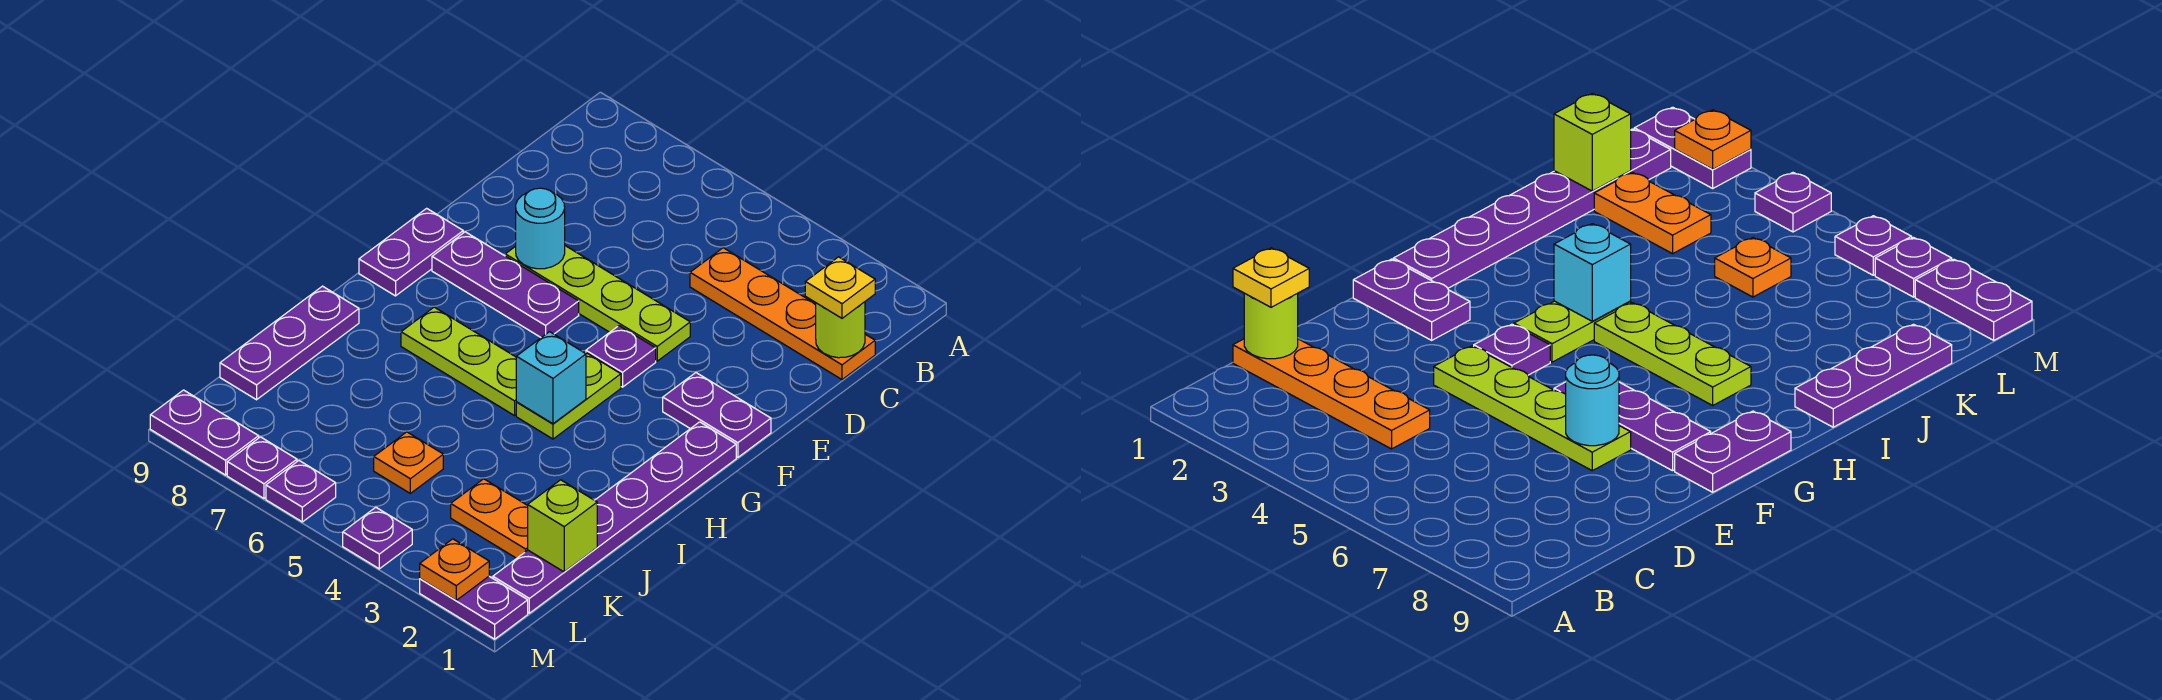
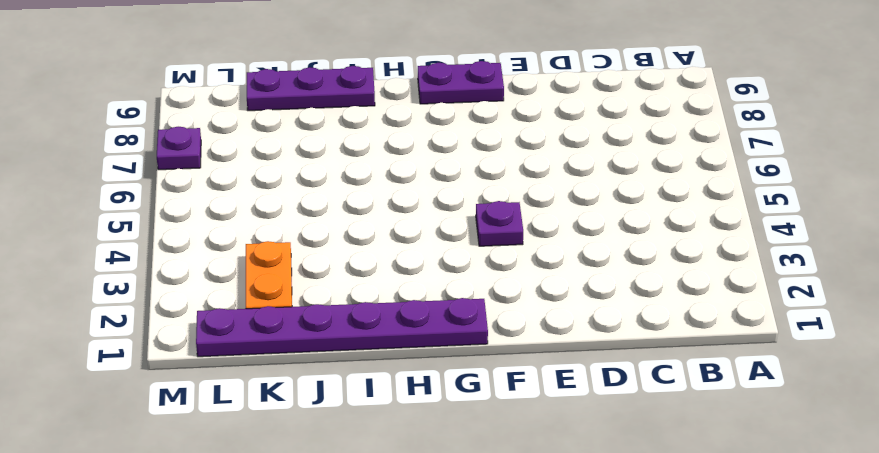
none -> orange 1x4 plate [690,248,875,380]
none -> lime 1x4 plate [505,246,690,361]
none -> purple 1x2 plate [663,373,771,457]

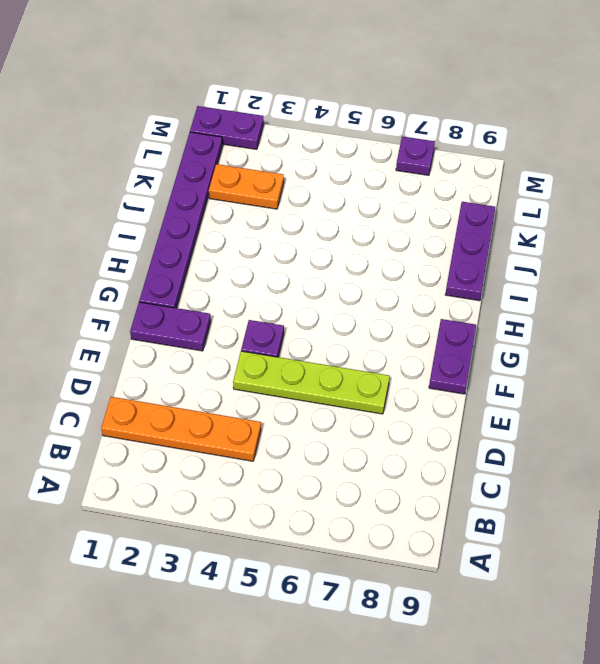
none -> purple 1x3 plate [432,232,579,338]
none -> lime 1x2 plate [516,352,621,439]
none -> lime 1x3 plate [401,307,516,416]

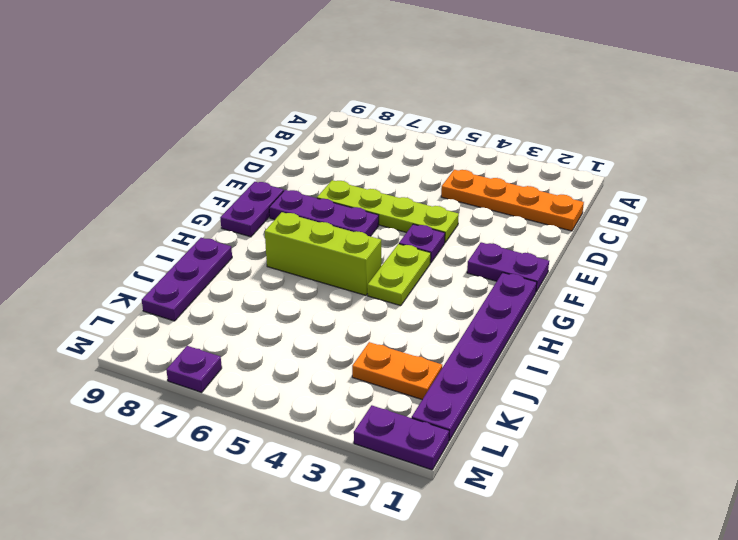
lime 1x3 brick [265,212,381,295] -> lime 1x3 plate [401,307,516,416]
none -> orange 1x1 plate [374,432,443,493]
none -> purple 1x1 plate [343,507,412,569]
none -> purple 1x1 plate [266,461,336,522]

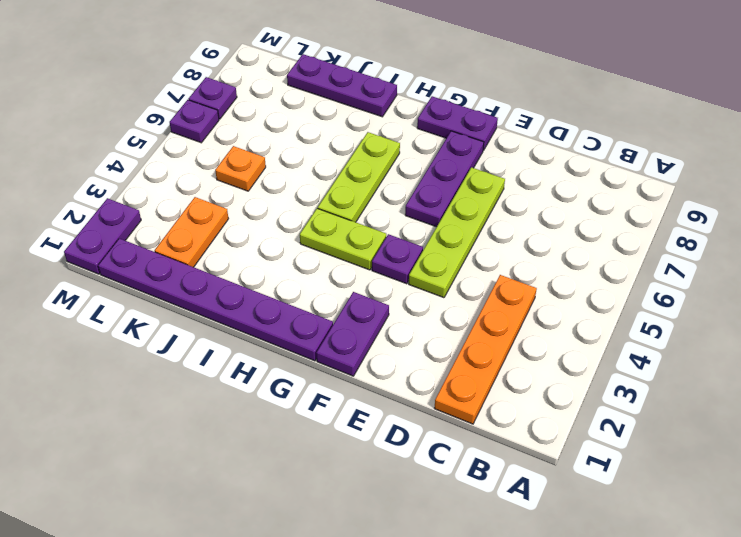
none -> purple 1x1 plate [343,507,412,569]
none -> purple 1x2 plate [150,390,259,475]
none -> lime 1x1 round brick [816,302,865,358]

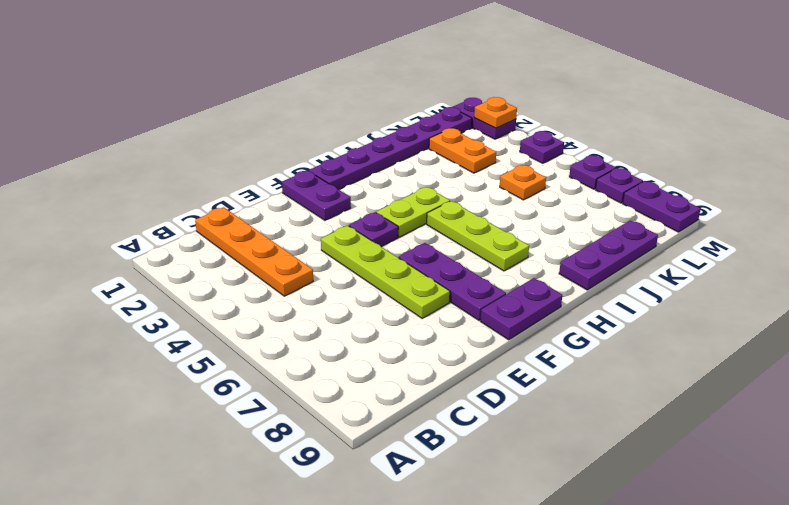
none -> lime 1x1 round brick [816,302,865,358]
none -> cyan 1x1 round brick [516,188,565,269]
none -> cyan 1x1 brick [516,332,586,424]

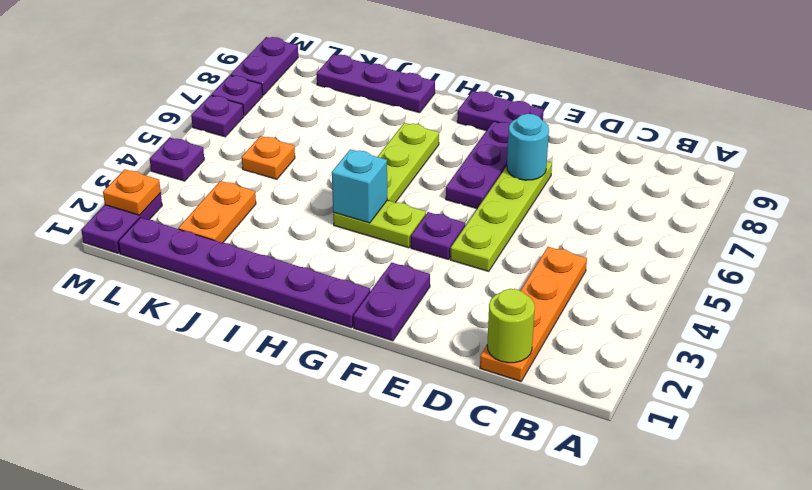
none -> lime 1x1 brick [528,480,597,572]
none -> yellow 1x1 plate [805,257,875,318]

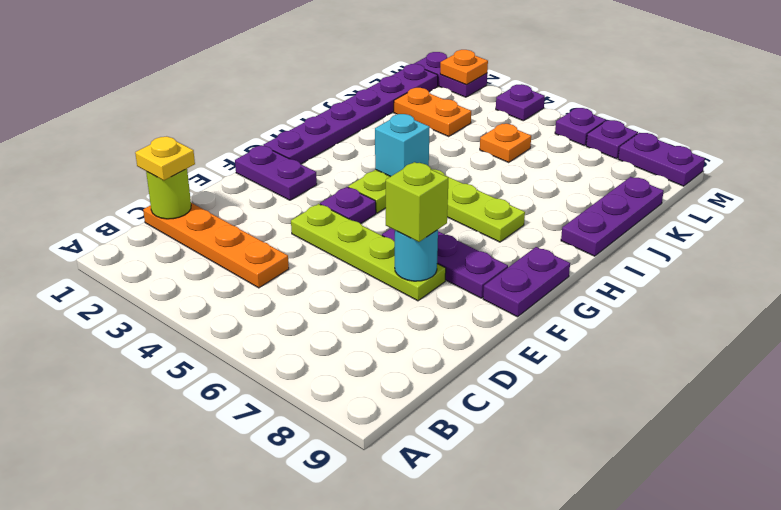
lime 1x1 brick [386,162,448,242] -> lime 1x1 brick moved to [528,480,597,572]

